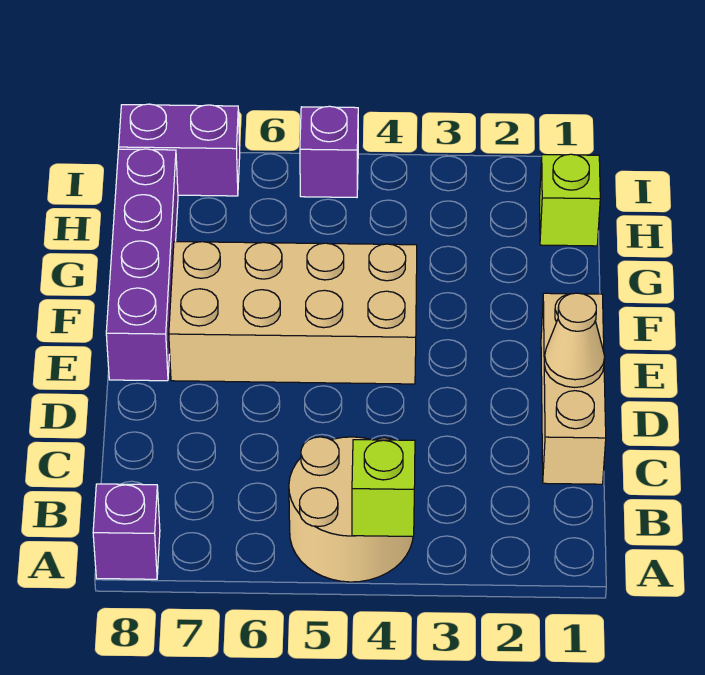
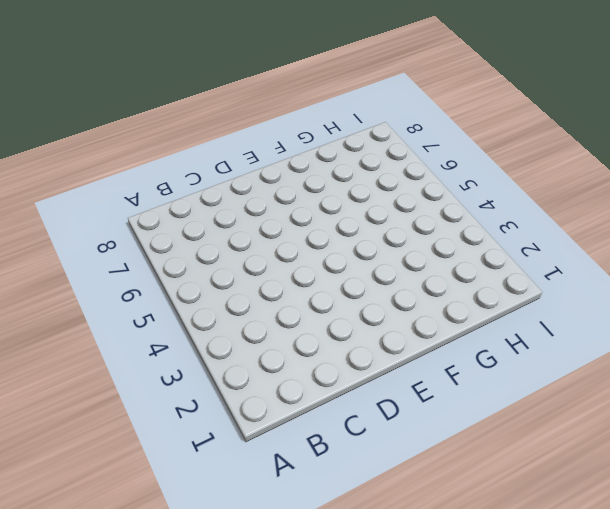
none -> tan 2x2 round brick [289,437,413,582]
none -> purple 1x1 brick [93,484,160,579]

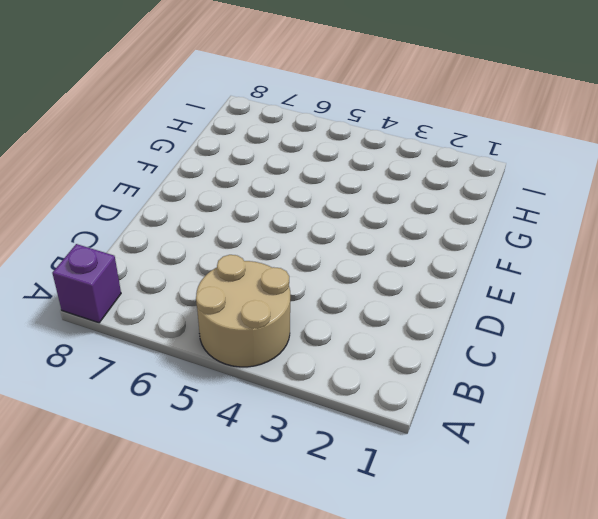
none -> tan 1x3 brick [541,293,606,484]
none -> tan 2x4 brick [169,242,417,384]

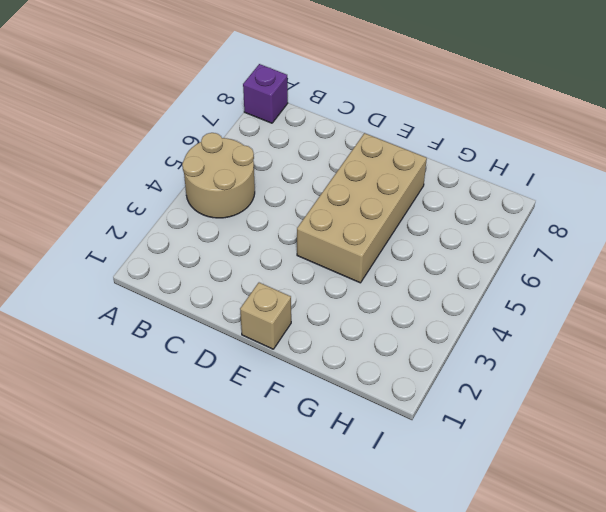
tan 1x1 brick [240,283,291,349] -> tan 1x3 brick [541,293,606,484]
none -> purple 1x4 brick [106,149,178,381]
none -> lime 1x1 brick [539,154,600,246]

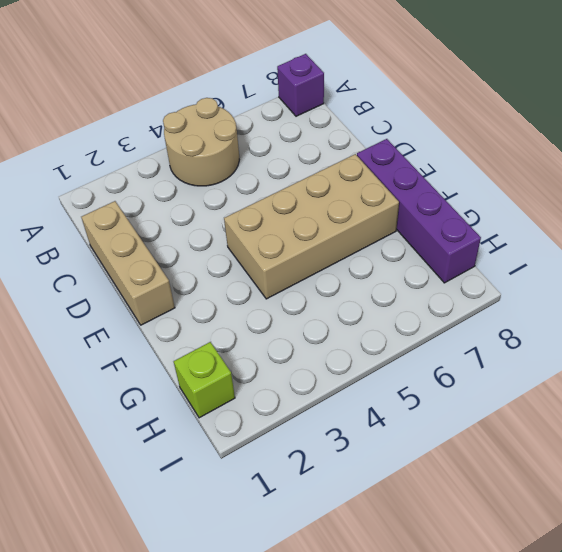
none -> purple 1x1 brick [300,106,358,197]
none -> purple 1x2 brick [119,104,240,196]

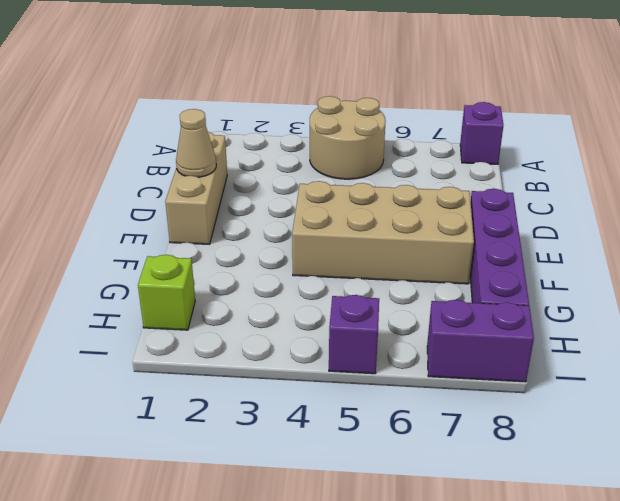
none -> lime 1x1 brick [352,440,415,536]

